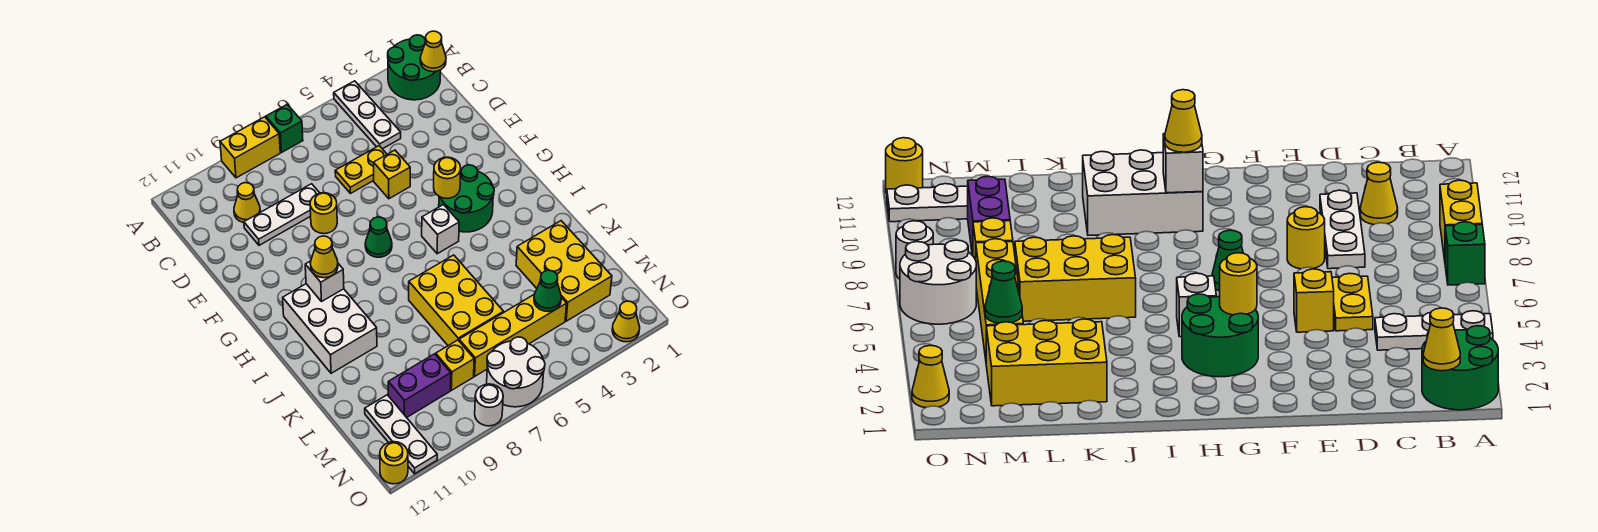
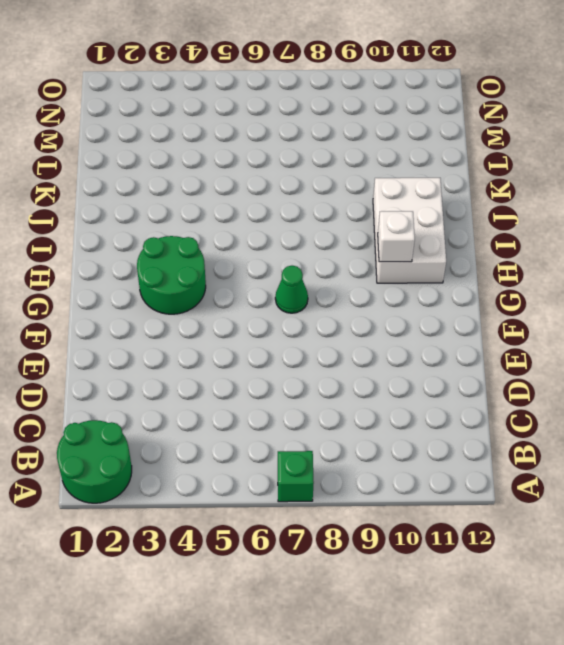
none -> white 1x3 plate [334,81,401,149]
none -> yellow 1x2 brick [220,117,280,178]
none -> yellow 1x1 cone [234,183,260,223]

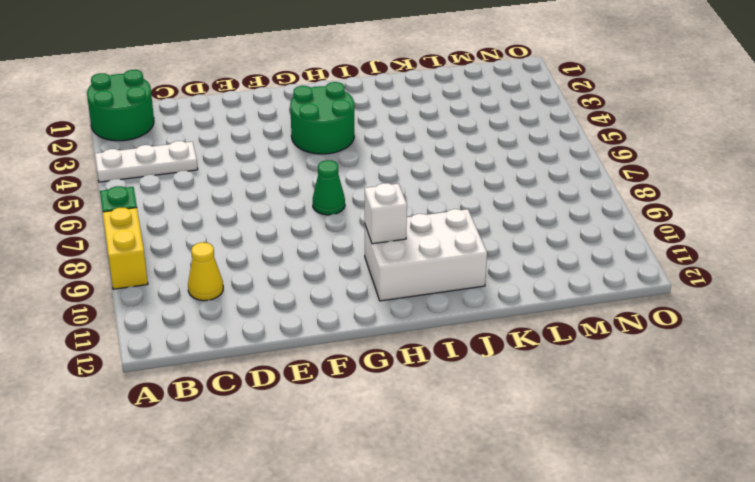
none -> yellow 1x2 plate [335,146,387,194]
none -> white 1x3 plate [244,184,319,245]
none -> yellow 1x1 brick [374,150,410,199]

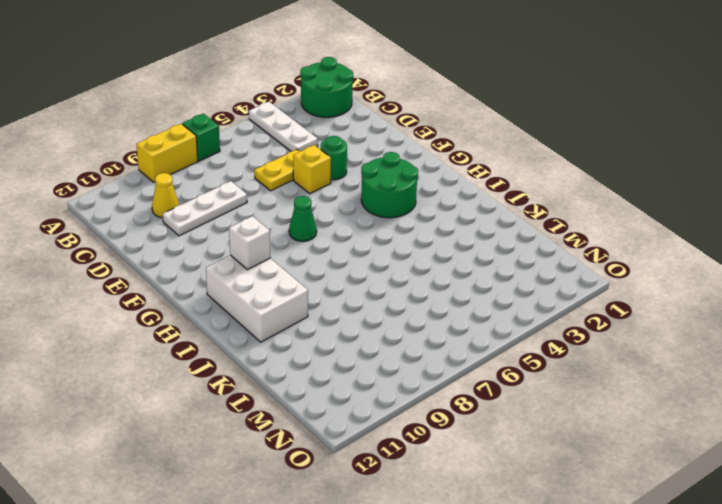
green 1x1 round brick [321,136,347,180] -> none
none -> yellow 1x1 round brick [310,193,337,234]
none -> white 1x1 brick [422,205,459,254]
none -> yellow 2x3 brick [409,255,504,346]

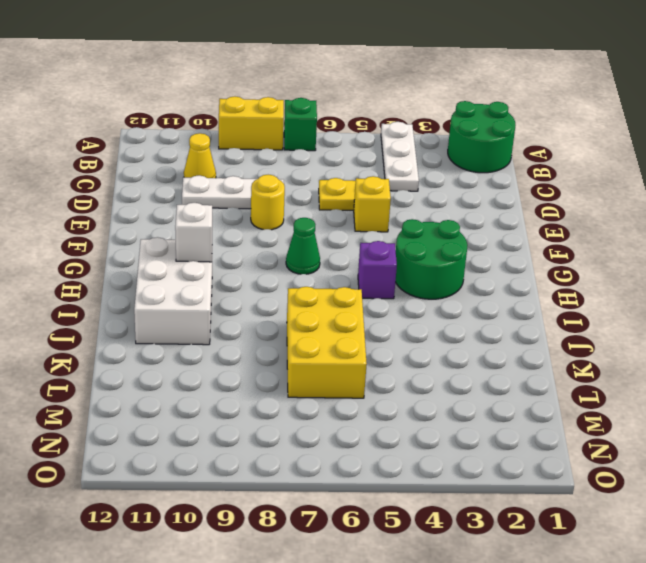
purple 1x1 brick [358,241,397,299] -> white 1x1 brick [422,205,459,254]
none -> yellow 2x3 brick [516,221,612,321]
none -> yellow 1x4 brick [459,294,567,376]
none -> yellow 1x1 brick [436,340,474,390]

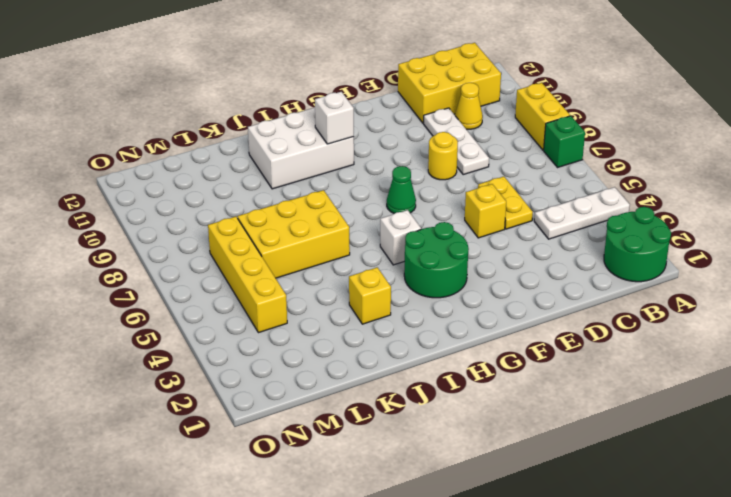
yellow 2x3 brick [398,43,501,123] -> yellow 2x3 brick moved to [516,221,612,321]
yellow 1x1 brick [349,267,391,324] -> yellow 1x1 brick moved to [436,340,474,390]
none -> purple 1x2 brick [388,354,451,417]
none -> white 1x3 plate [365,395,437,474]
none -> white 2x2 round brick [487,337,545,407]

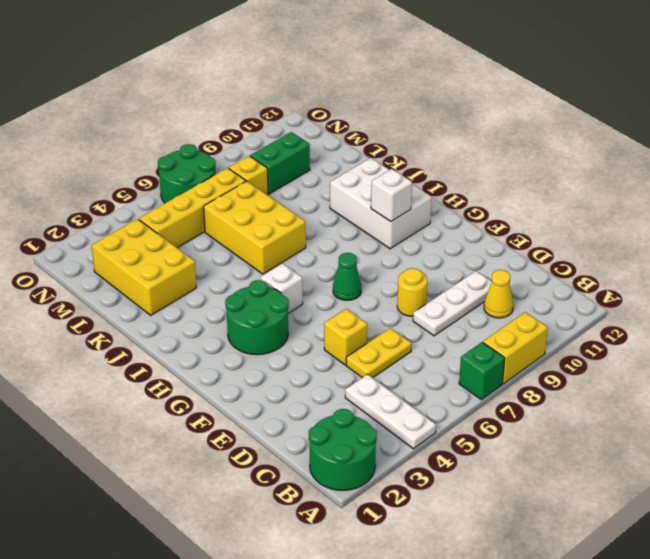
green 1x2 brick [250,132,310,194] -> purple 1x2 brick [388,354,451,417]
green 2x2 round brick [158,144,216,203] -> white 2x2 round brick [487,337,545,407]
none -> white 1x3 plate [365,395,437,474]
none -> yellow 1x1 cone [612,301,640,342]
none -> white 1x1 round brick [475,384,503,426]

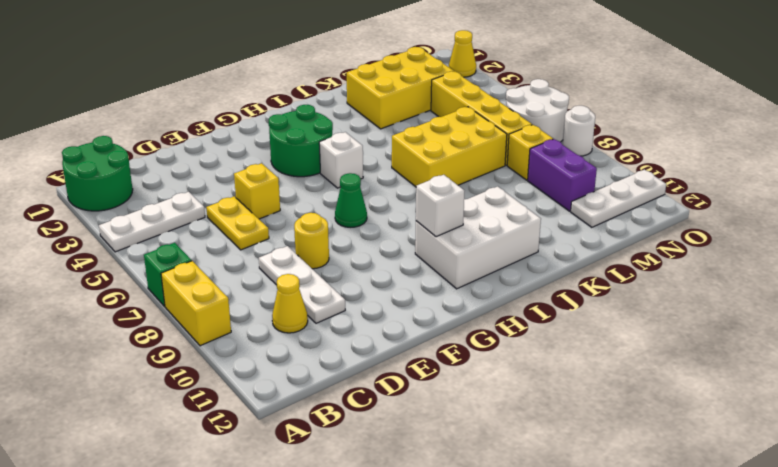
none -> yellow 1x1 round brick [380,442,408,484]
none -> yellow 1x1 cone [420,31,446,72]
none -> yellow 1x1 round brick [434,157,461,198]

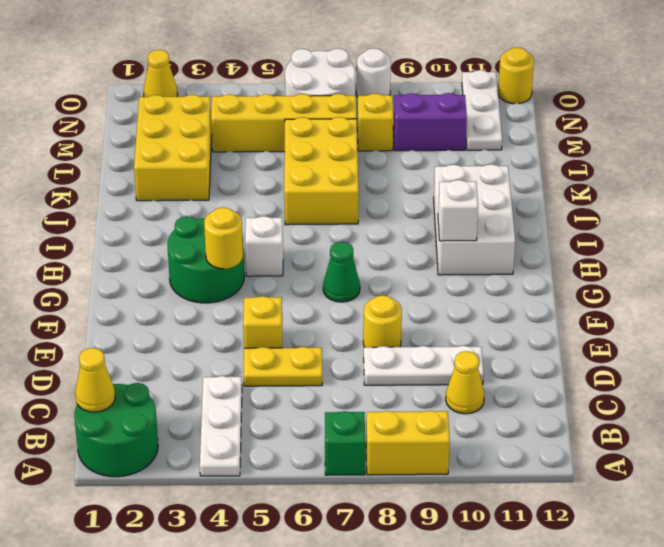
none -> green 1x1 cone [534,270,561,312]
none -> yellow 1x1 cone [310,236,338,278]

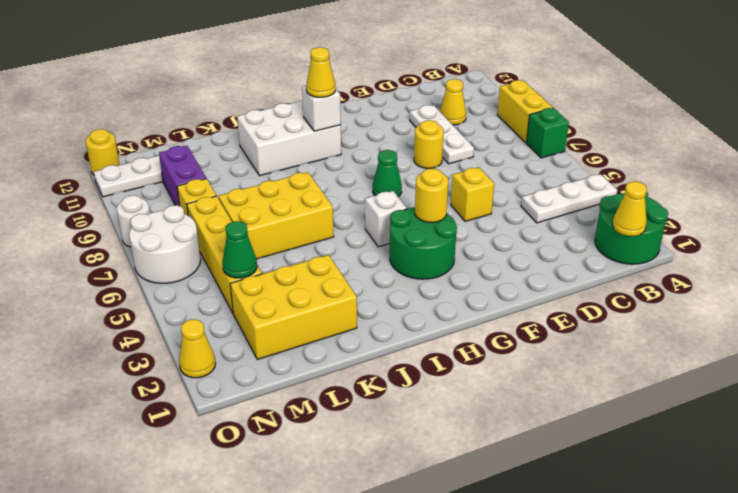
none -> yellow 1x2 plate [335,146,387,194]

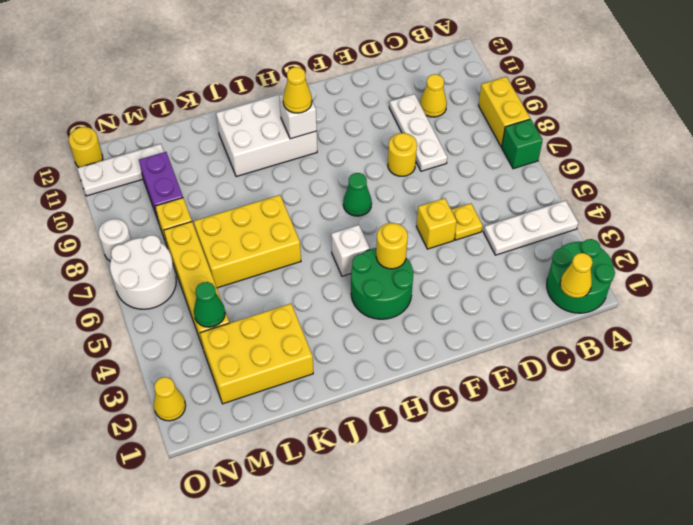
yellow 1x1 plate [451,203,483,240] -> yellow 1x2 plate [335,146,387,194]

